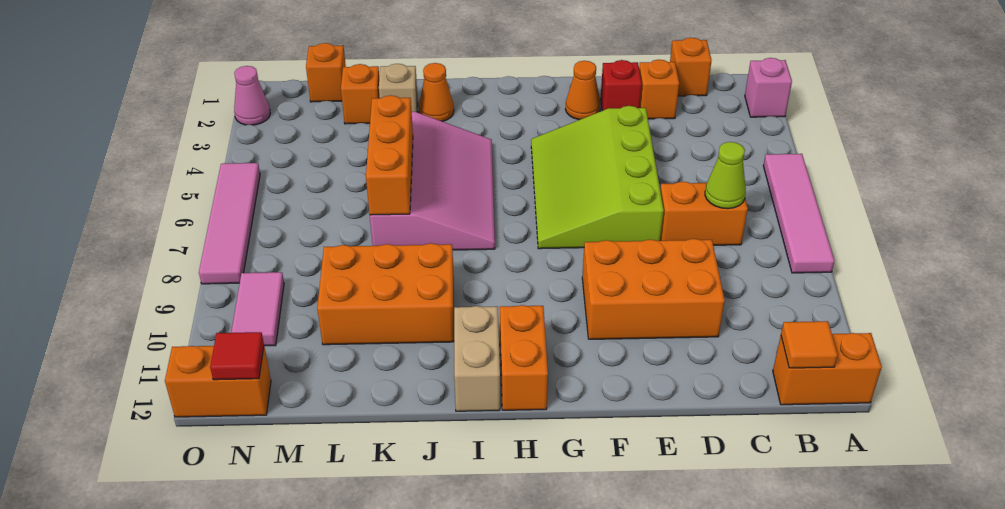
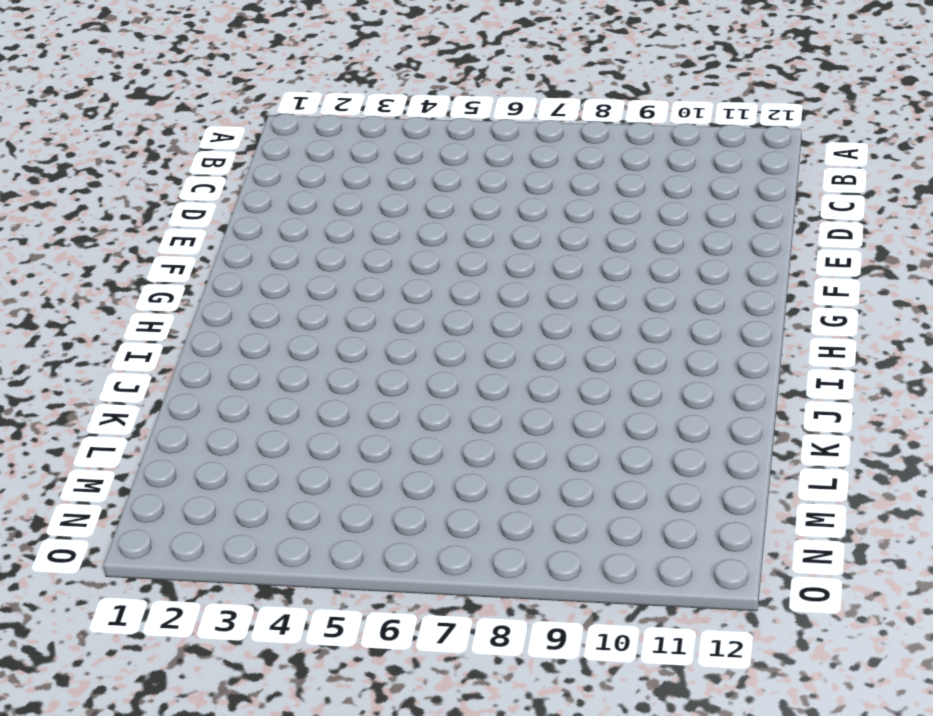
none -> pink 1x1 brick [745,58,792,117]
none -> pink 1x4 tile [763,154,834,273]
none -> orange 1x2 brick [773,333,882,405]

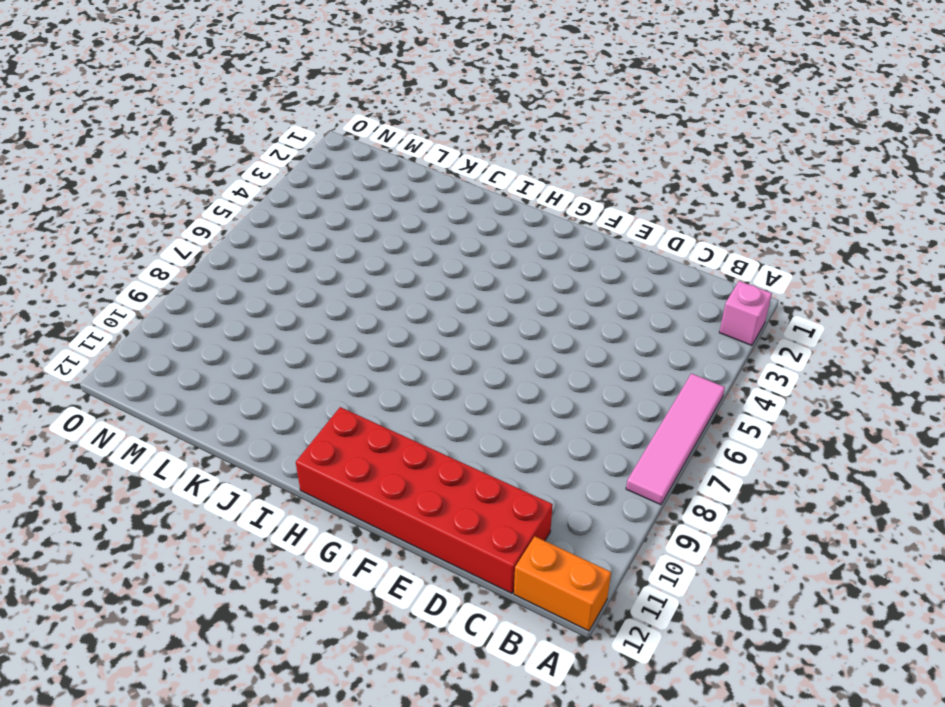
red 2x6 brick [296,407,553,593] -> orange 1x2 brick [500,305,548,410]
none -> orange 1x1 brick [670,38,712,96]
none -> orange 1x2 brick [660,182,748,245]
none -> orange 1x1 brick [639,60,679,119]

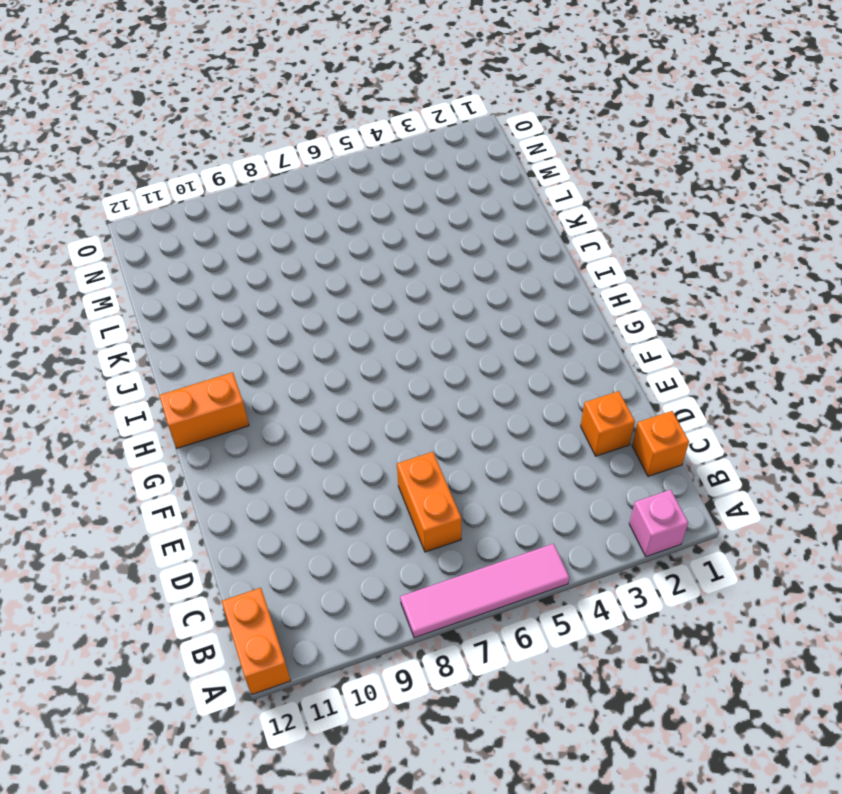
none -> orange 2x3 brick [582,239,725,339]
none -> red 1x1 brick [601,60,642,111]
none -> lime 3x4 slope [531,106,664,249]

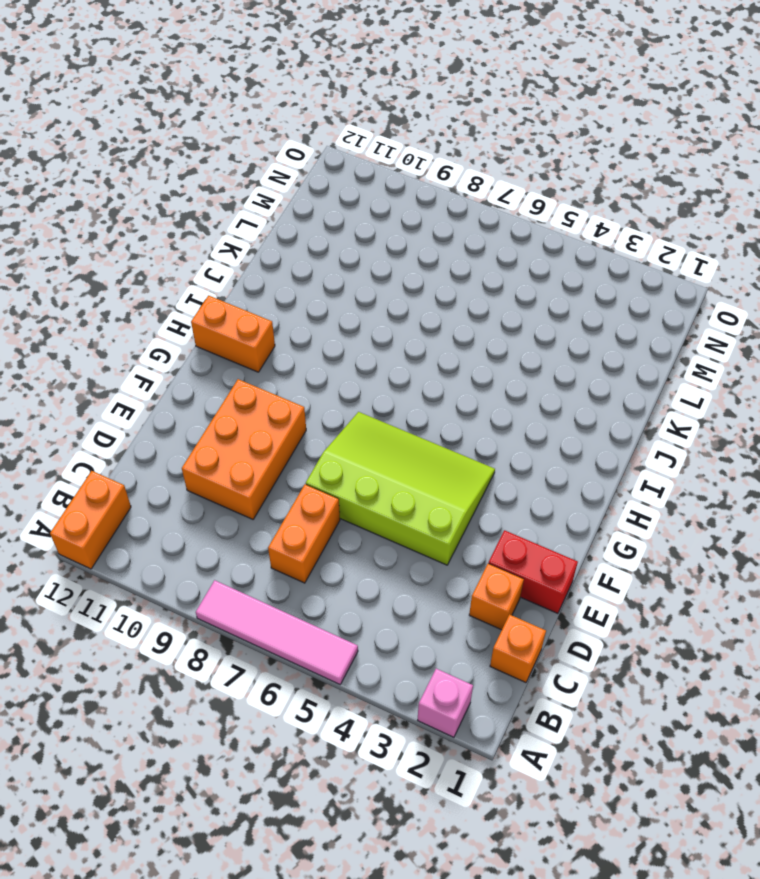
red 1x2 brick [488,530,578,614] -> red 1x1 brick [601,60,642,111]
none -> orange 1x1 cone [565,61,601,120]
none -> pink 3x4 slope [370,112,495,250]
none -> tan 1x2 brick [454,306,500,411]

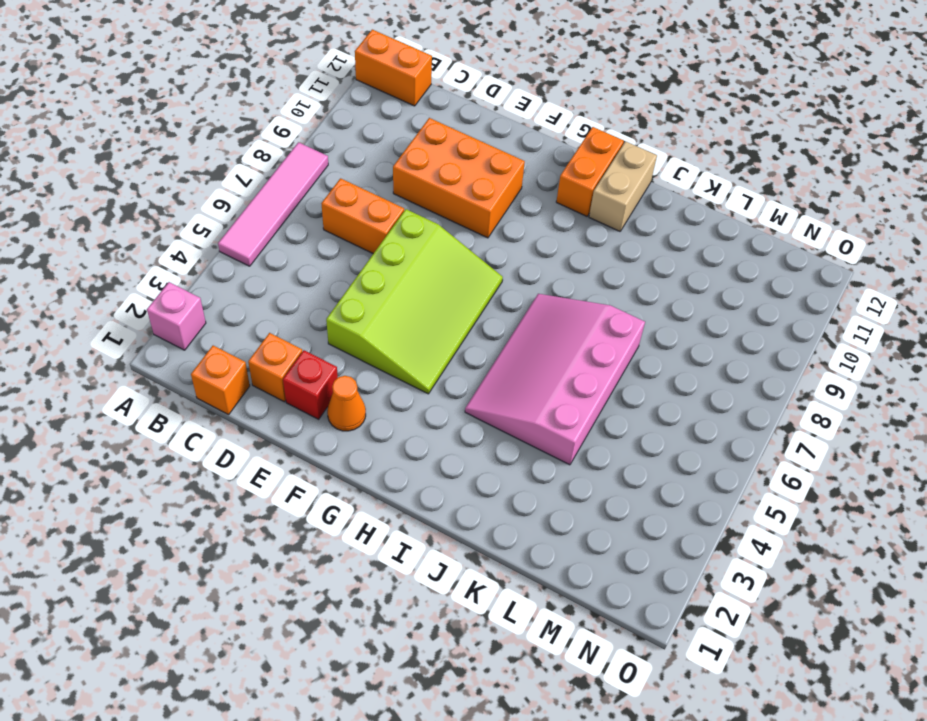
none -> orange 1x1 cone [419,63,454,122]
none -> orange 2x3 brick [317,243,454,345]
none -> tan 1x1 brick [379,64,418,112]

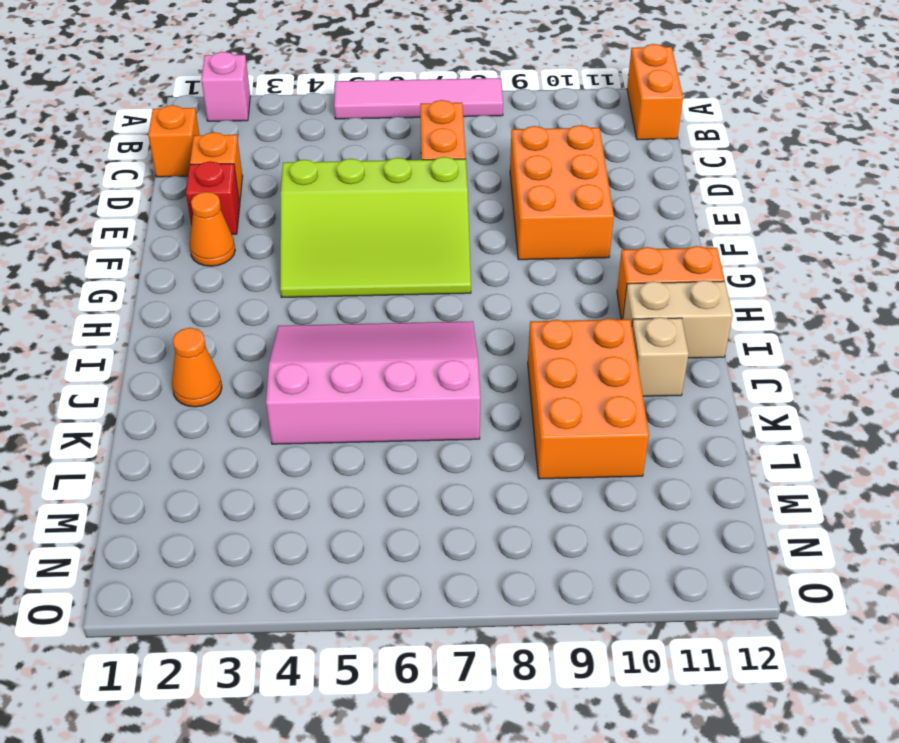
tan 1x1 brick [632,317,689,396] -> tan 1x1 brick moved to [379,64,418,112]
none -> orange 1x1 brick [341,64,380,124]
none -> orange 1x1 brick [306,43,346,102]
none -> pink 1x2 tile [231,272,284,346]

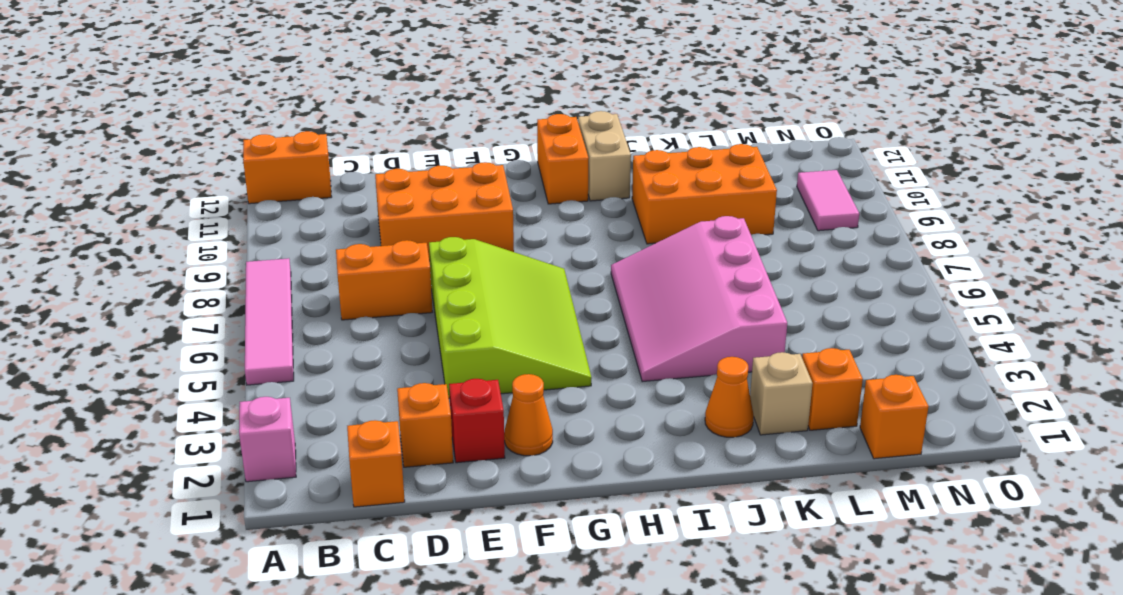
none -> orange 1x2 brick [165,346,271,417]
none -> pink 1x1 cone [234,66,270,125]
none -> pink 1x4 tile [199,163,260,284]

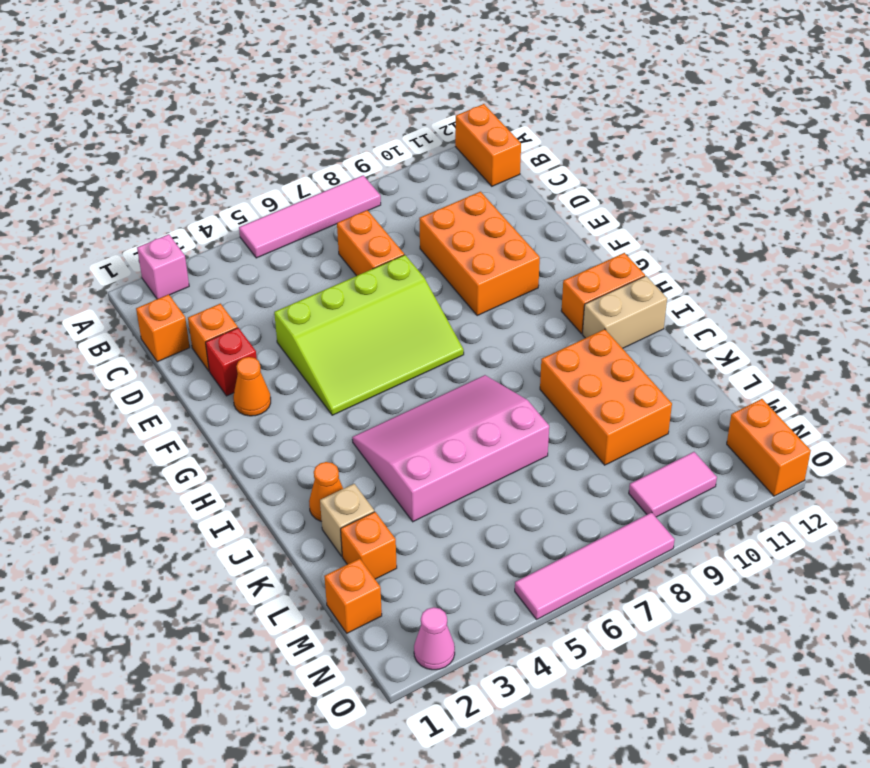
none -> orange 1x1 tile [781,321,838,368]
none -> lime 1x1 cone [705,142,746,209]
none -> orange 1x3 brick [366,95,413,215]

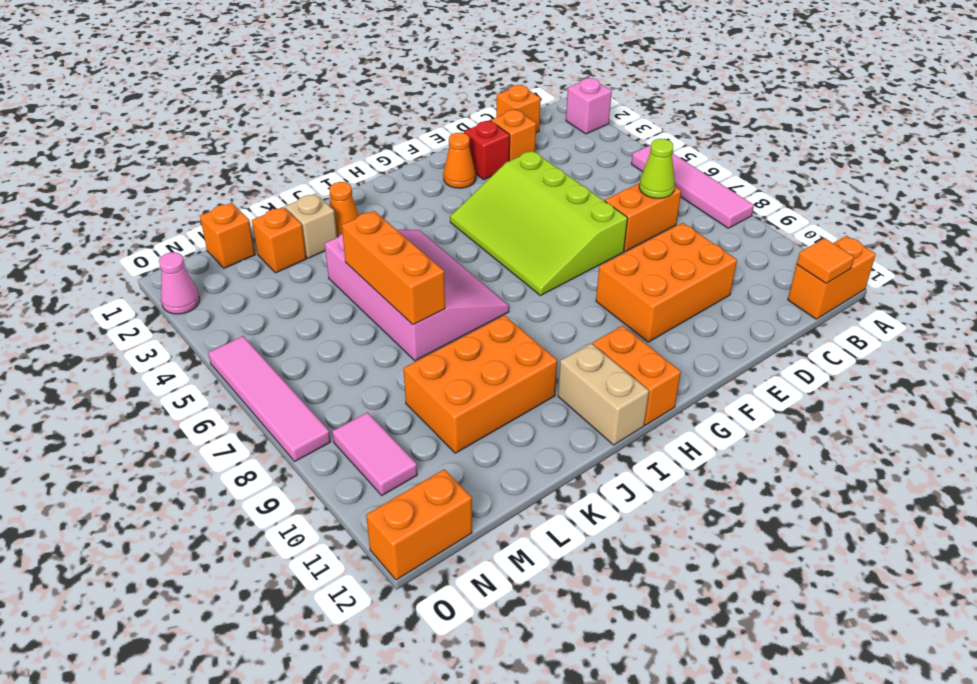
none -> red 1x1 tile [210,332,264,380]

